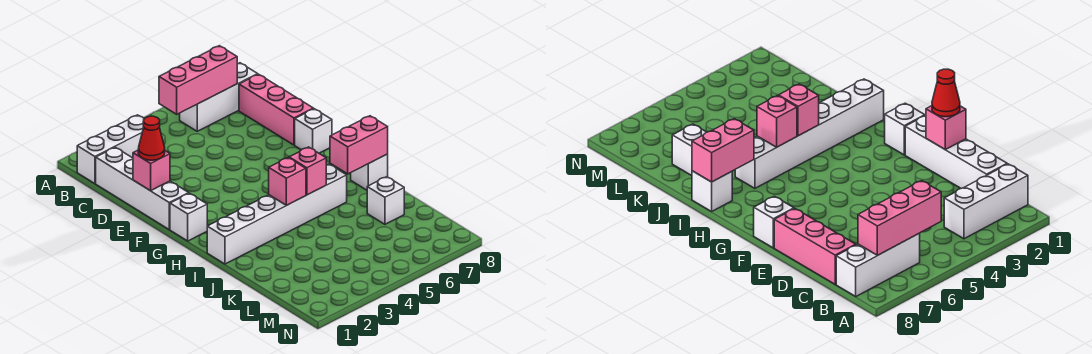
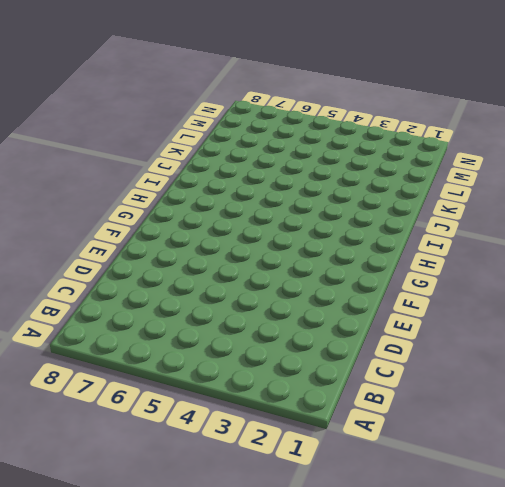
none -> white 1x3 brick [77,115,144,184]
none -> white 1x3 brick [180,63,258,131]
none -> white 1x4 brick [96,147,189,229]

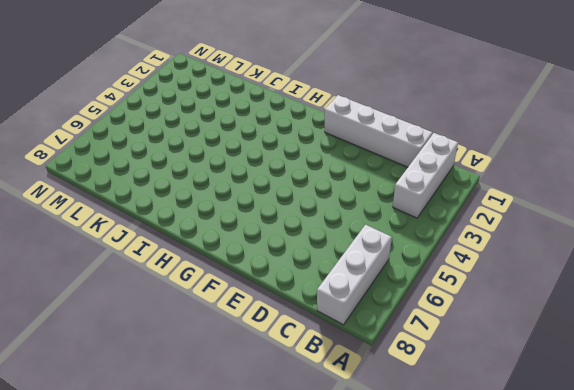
none -> pink 1x3 brick [239,74,313,145]
none -> white 1x1 brick [295,109,332,153]
none -> white 1x1 brick [170,193,207,241]

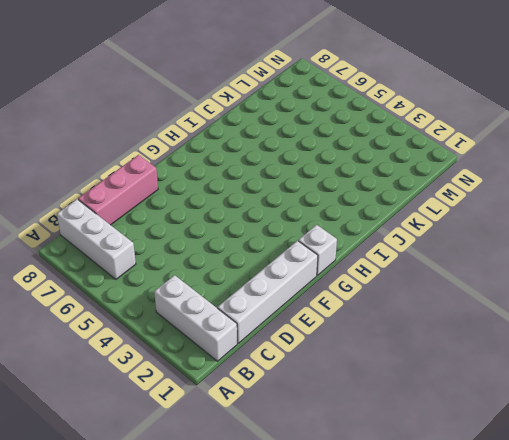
none -> white 1x1 brick [295,109,332,153]
none -> white 1x6 brick [207,164,347,264]
none -> white 1x1 brick [351,154,388,190]

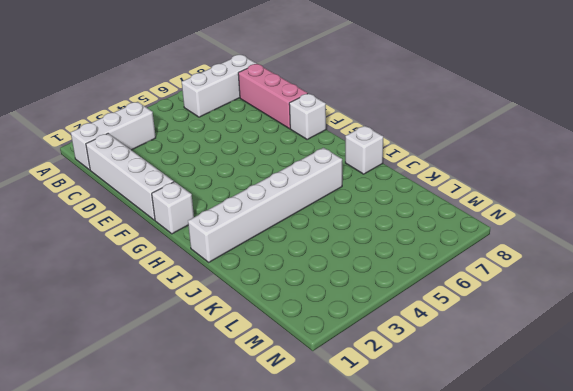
none -> white 1x1 brick [367,177,404,224]
none -> pink 1x3 brick [159,46,237,114]
none -> pink 1x1 brick [133,150,170,191]

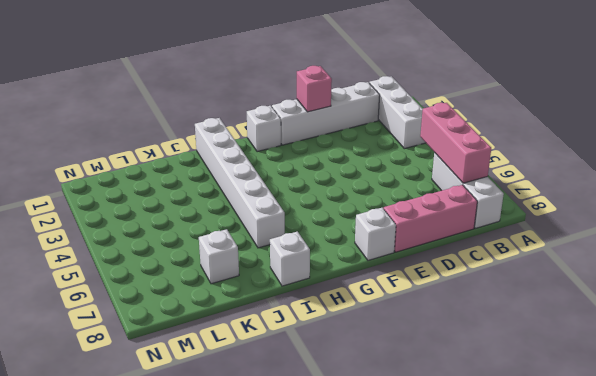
none -> pink 1x1 brick [269,158,306,205]
none -> pink 1x1 brick [289,147,326,195]
none -> pink 1x2 brick [330,116,388,174]

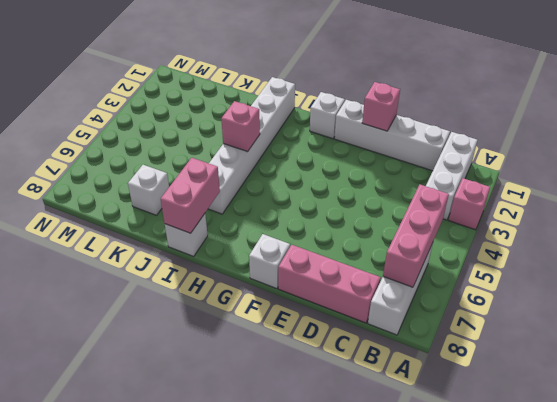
pink 1x1 brick [449,178,490,230] -> pink 1x1 brick moved to [289,147,326,195]
none -> red 1x1 cone [138,116,165,160]

